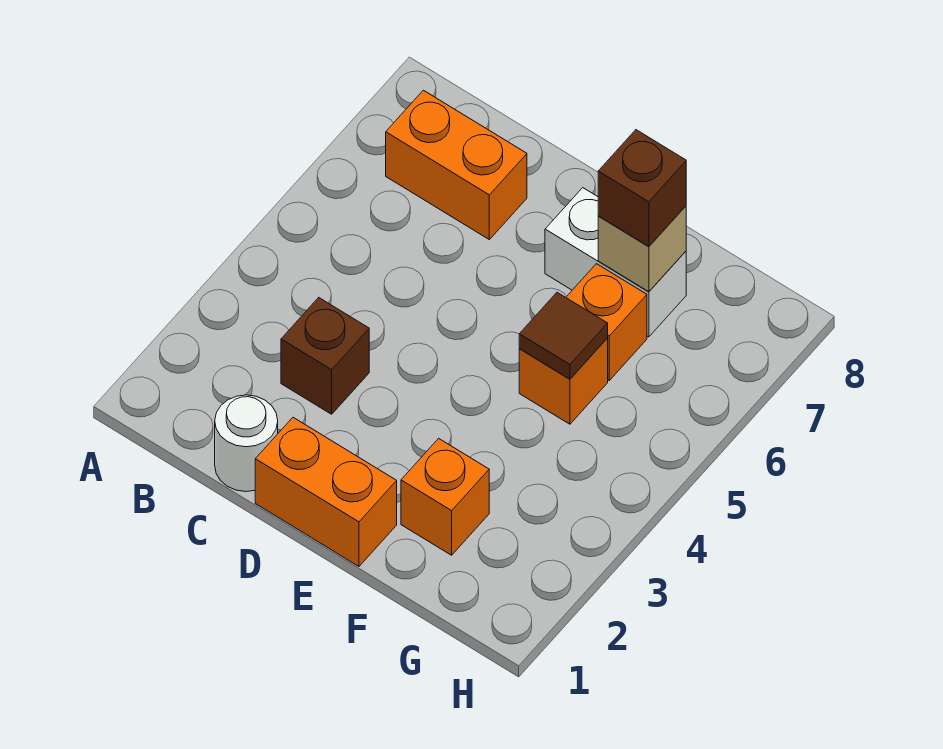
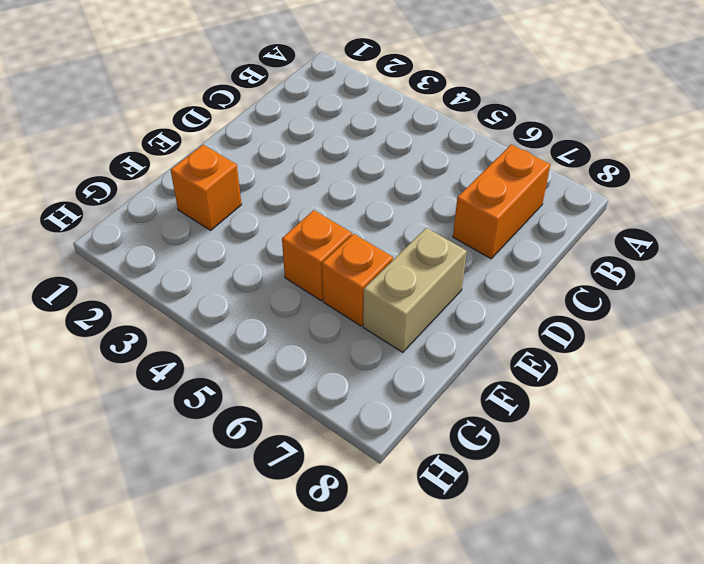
tan 1x2 brick [363,228,467,352] -> white 1x2 brick [545,188,686,337]
none -> white 1x1 round brick [215,395,278,492]
none -> brown 1x1 brick [281,298,369,414]

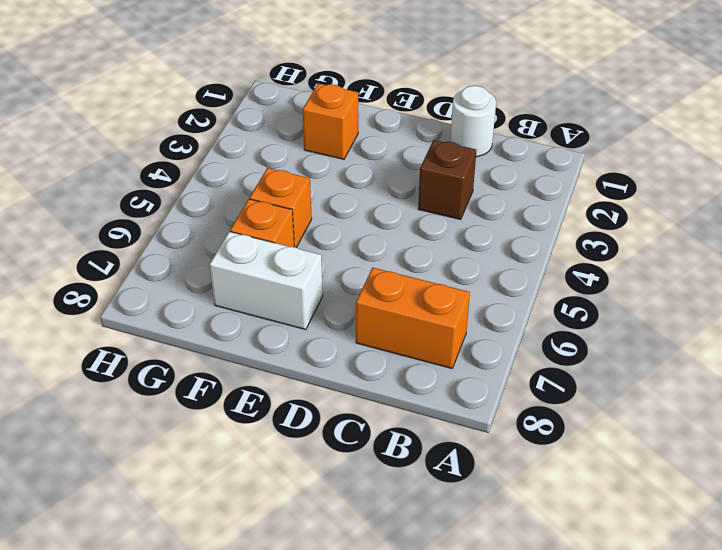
none -> orange 1x2 brick [255,417,397,566]
none -> brown 1x1 tile [519,293,608,379]

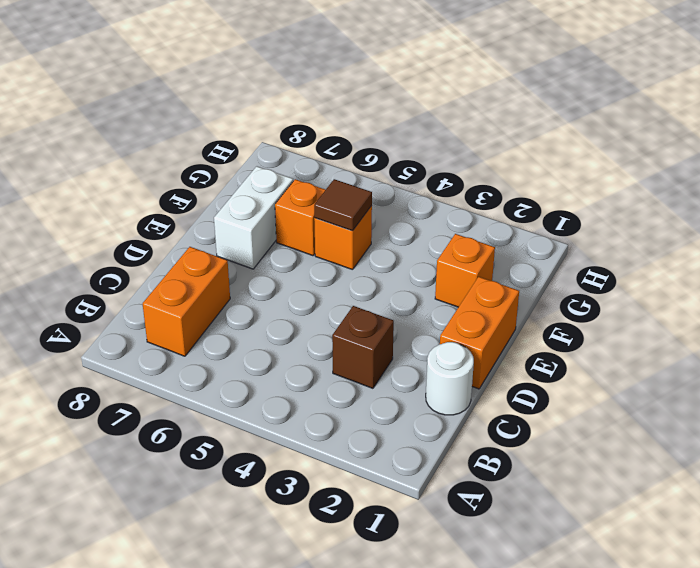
none -> tan 1x1 brick [598,206,686,292]
none -> brown 1x1 brick [598,130,686,246]

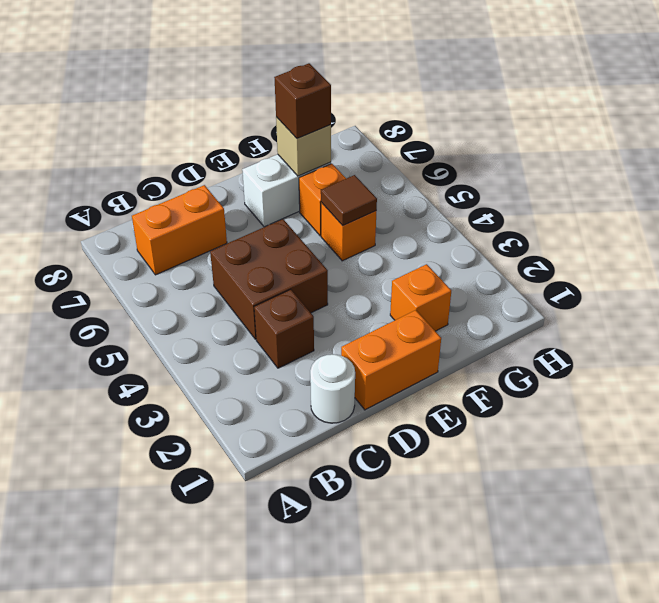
brown 2x2 brick [210,219,328,339] -> none

